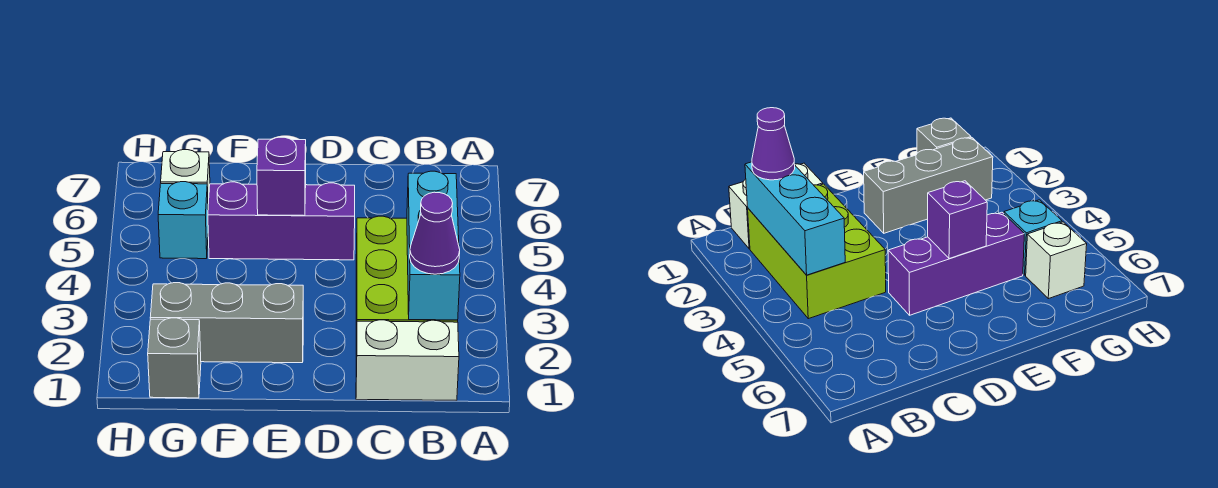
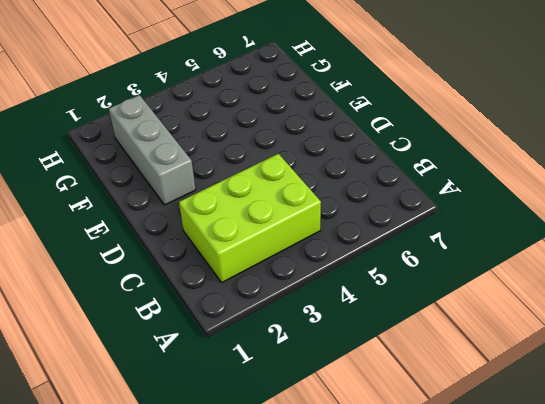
none -> white 1x2 brick [356,320,459,401]
none -> purple 1x3 brick [208,182,355,260]

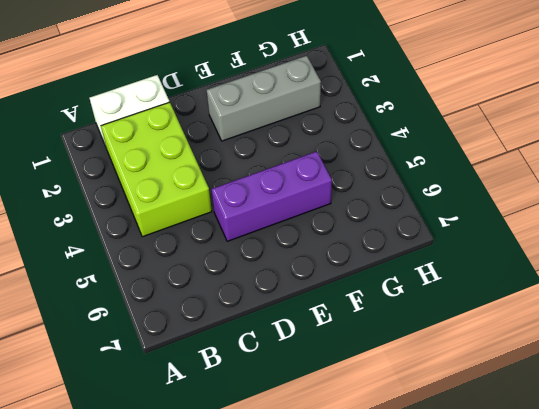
none -> grey 1x1 brick [148,318,201,398]
none -> cyan 1x1 brick [158,182,208,259]

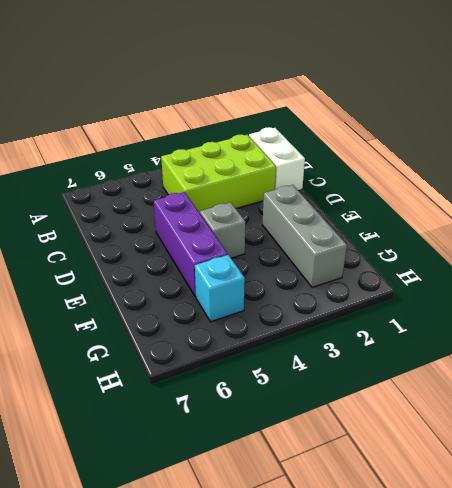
grey 1x1 brick [200,202,245,258] -> grey 1x1 brick moved to [148,318,201,398]
none -> white 1x1 brick [161,150,210,204]
none -> cyan 1x3 brick [407,171,460,320]

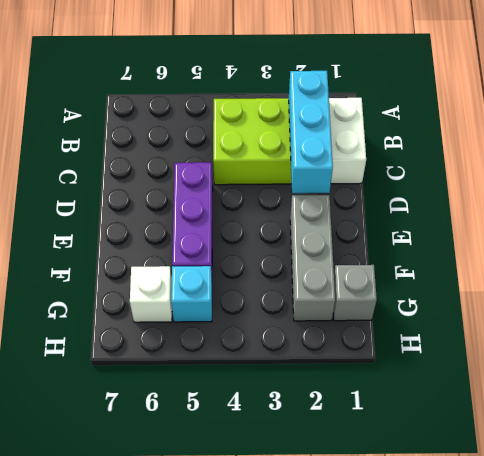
cyan 1x3 brick [289,71,333,193] -> cyan 1x3 brick turned to [407,171,460,320]
none -> purple 1x1 brick [257,137,306,216]
none -> purple 1x1 cone [410,192,460,274]

